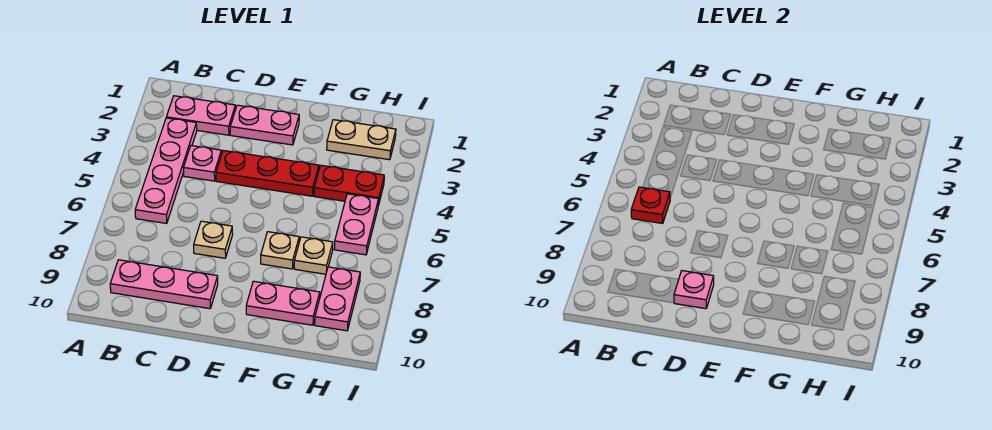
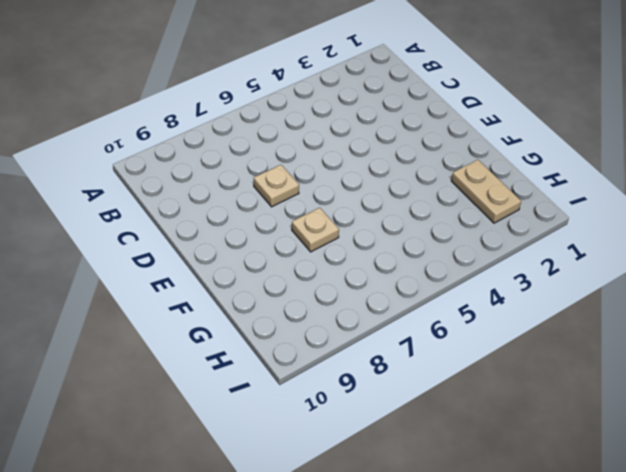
none -> pink 1x2 plate [166,96,235,135]
none -> pink 1x4 plate [135,118,197,224]
none -> pink 1x3 plate [110,260,218,309]

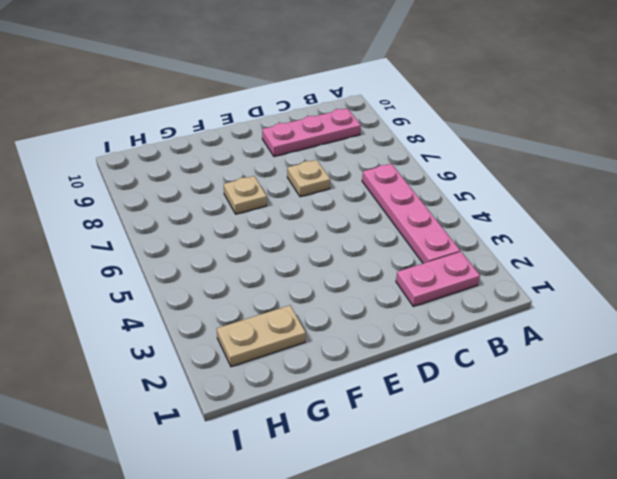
none -> pink 1x1 plate [184,146,221,181]
none -> pink 1x2 plate [230,105,299,145]
none -> red 1x3 plate [216,150,319,196]

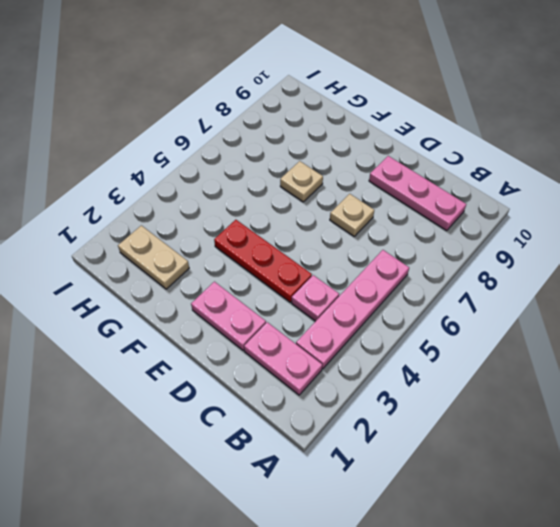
none -> pink 1x2 plate [246,281,320,325]
none -> red 1x2 plate [314,165,384,206]
none -> tan 1x1 plate [294,237,333,274]

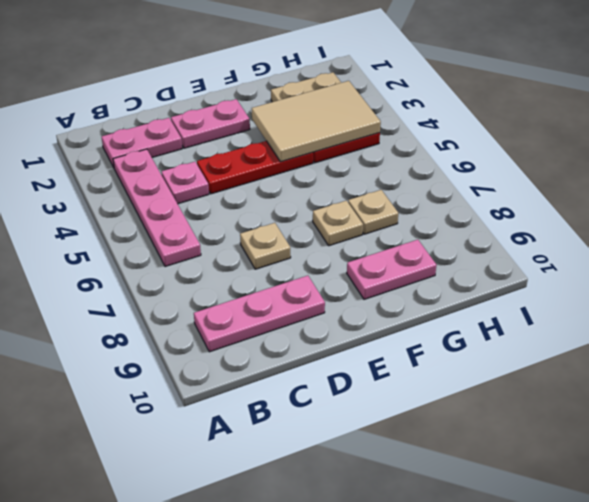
tan 2x3 tile [252,81,381,162] -> none
none -> pink 1x2 plate [334,194,379,255]
none -> pink 1x2 plate [315,267,360,331]
none -> red 1x1 plate [631,187,670,224]

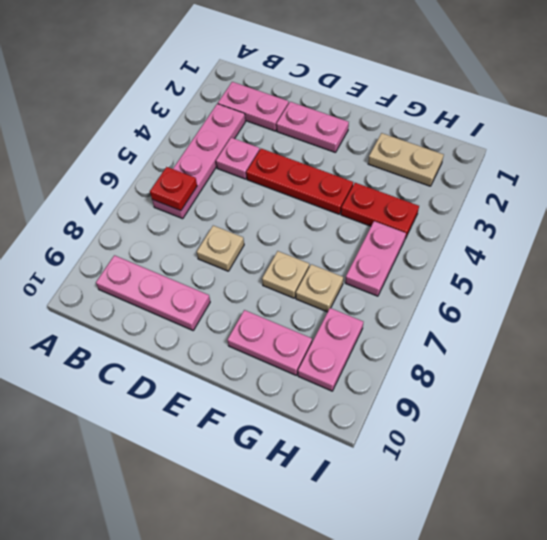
none -> pink 1x1 plate [674,271,714,309]

